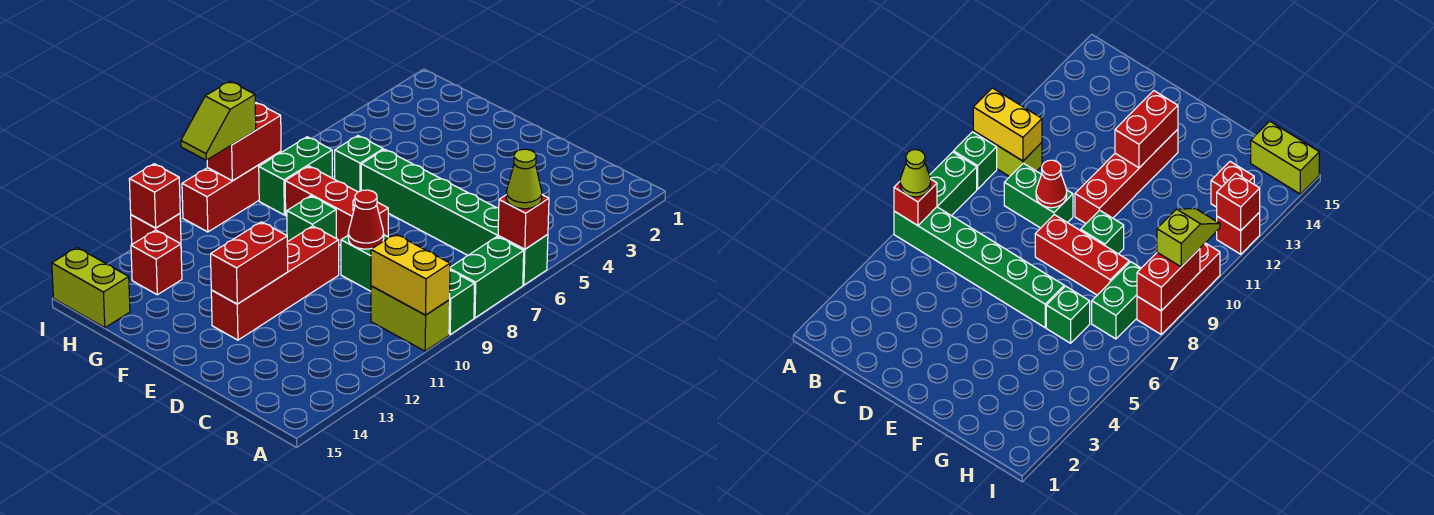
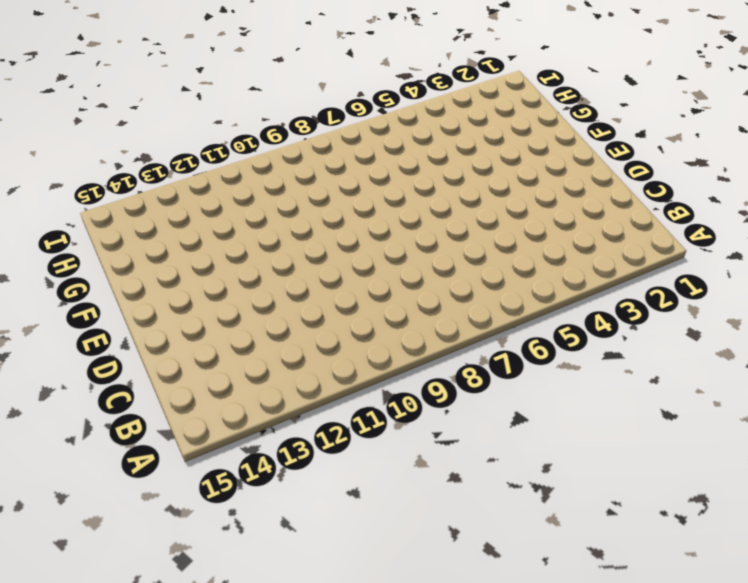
none -> green 1x6 brick [361,149,548,285]
none -> green 1x2 brick [450,237,524,318]
none -> green 1x1 brick [449,270,475,334]

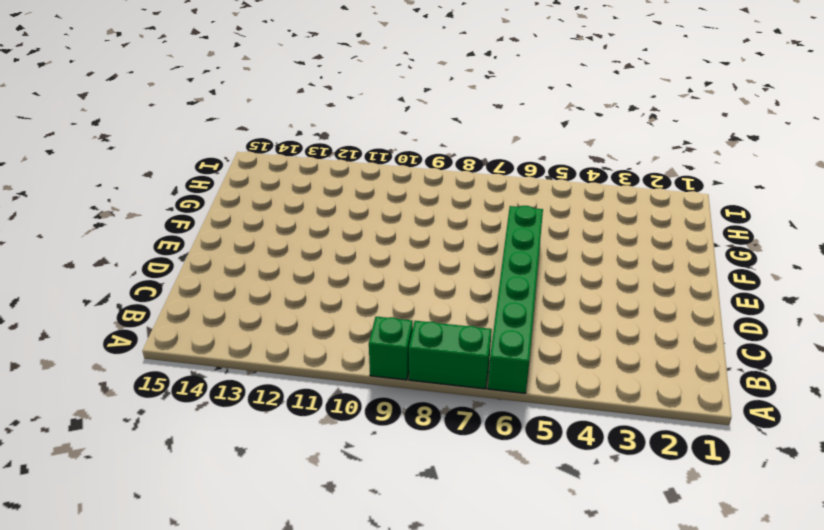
none -> lime 1x2 brick [371,286,450,351]
none -> green 1x2 brick [341,235,388,291]
none -> red 1x3 brick [285,166,388,245]

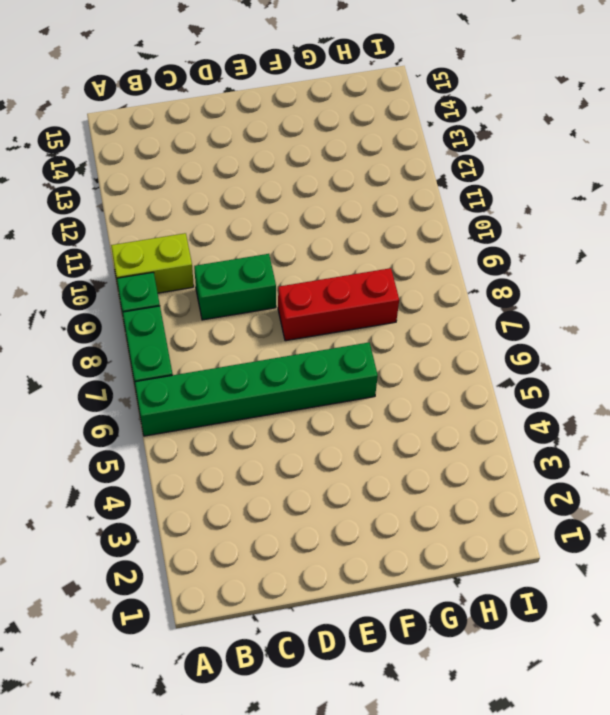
none -> red 1x4 brick [211,226,339,340]
none -> green 1x1 brick [287,196,337,242]
none -> green 1x1 brick [335,136,383,192]

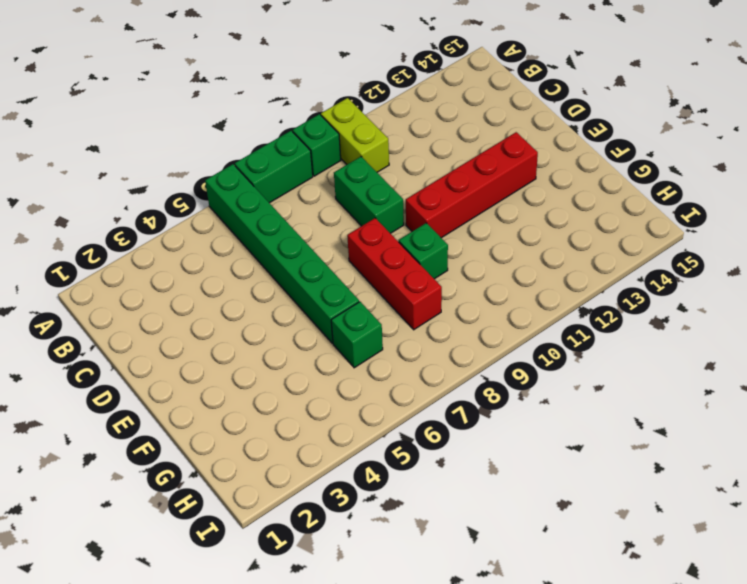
none -> green 1x2 brick [259,137,332,215]
none -> red 1x1 brick [131,230,182,295]
none -> lime 1x2 brick [52,248,130,328]

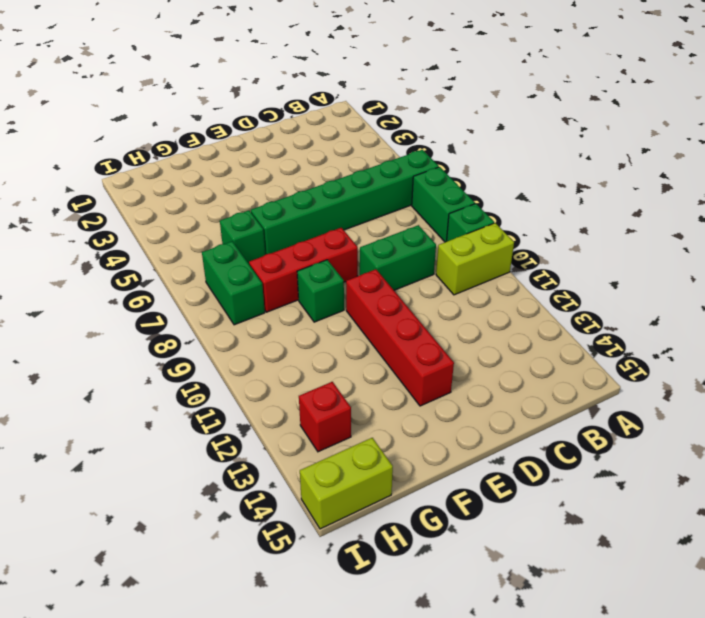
none -> red 1x3 brick [182,151,281,232]
none -> red 1x1 brick [131,213,181,244]
none -> red 1x1 brick [498,195,549,249]

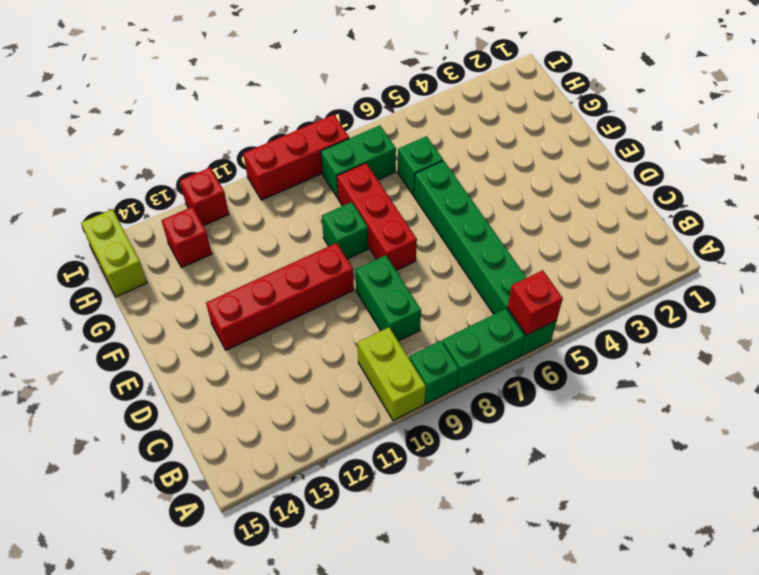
none -> yellow 1x2 brick [371,234,450,315]
none -> red 1x1 cone [348,190,384,249]
none -> red 1x2 brick [211,222,288,304]

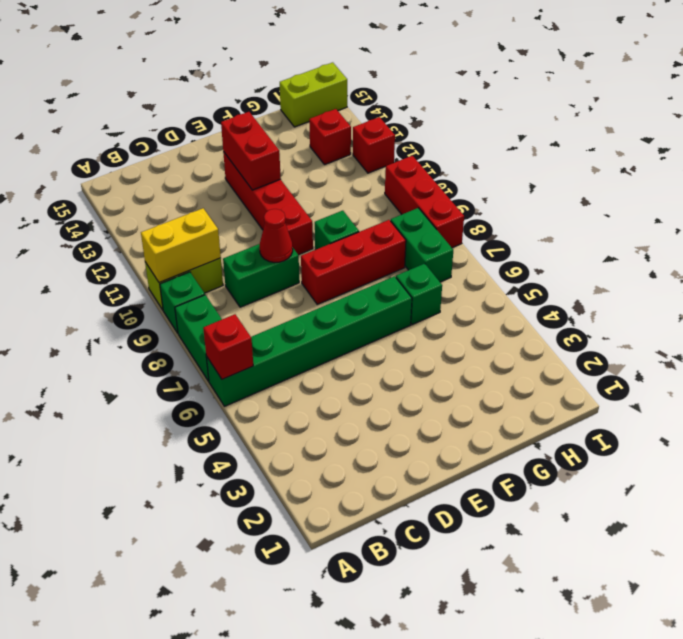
none -> red 1x2 brick [207,102,281,181]
none -> red 1x1 brick [129,164,180,228]
none -> lime 1x1 cone [506,149,542,209]

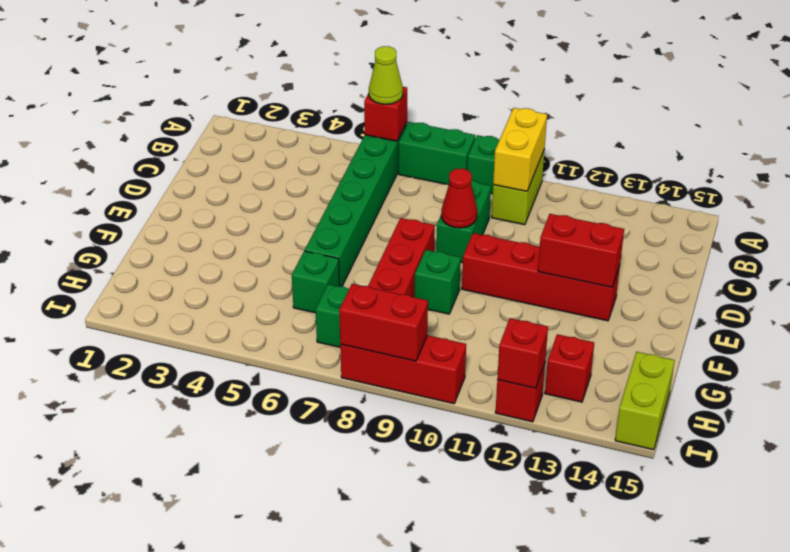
none -> lime 1x2 slope [181,81,256,160]

